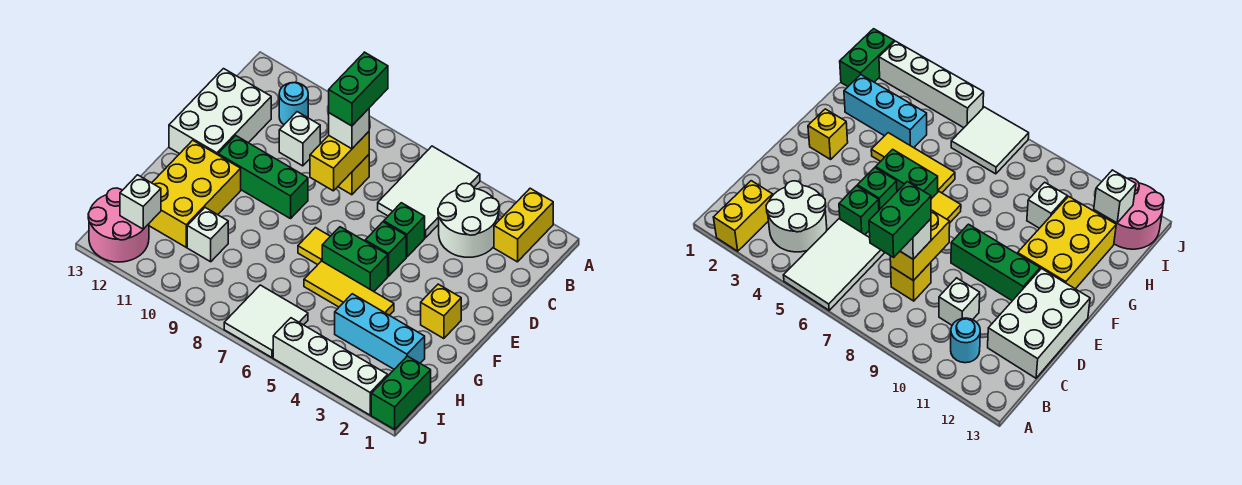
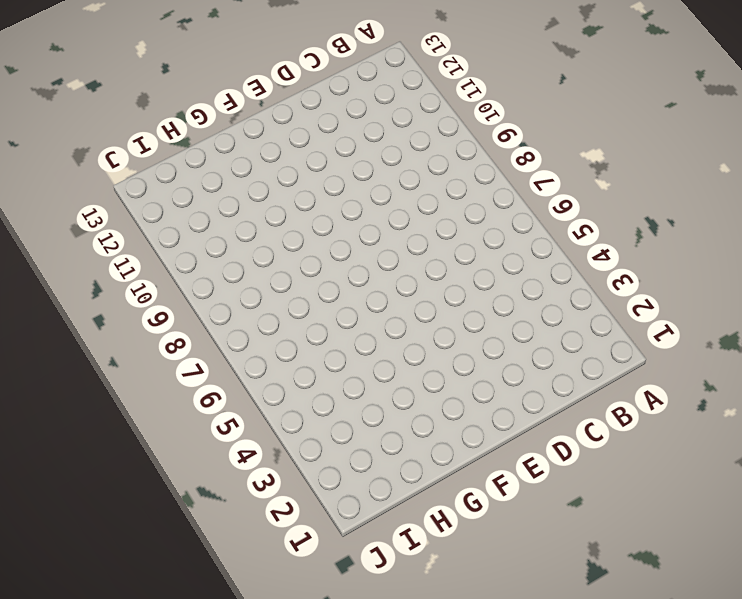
none -> yellow 1x2 brick [494,188,553,262]
none -> white 2x3 tile [378,146,480,238]
none -> white 2x2 round brick [438,183,499,257]

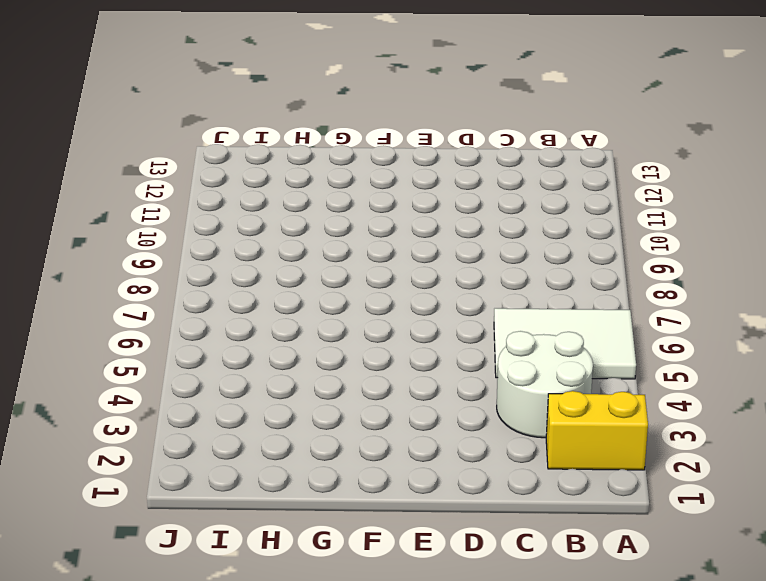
none -> cyan 1x1 round brick [279,83,308,124]
none -> yellow 1x1 brick [338,155,369,195]
none -> white 1x1 brick [279,112,320,166]

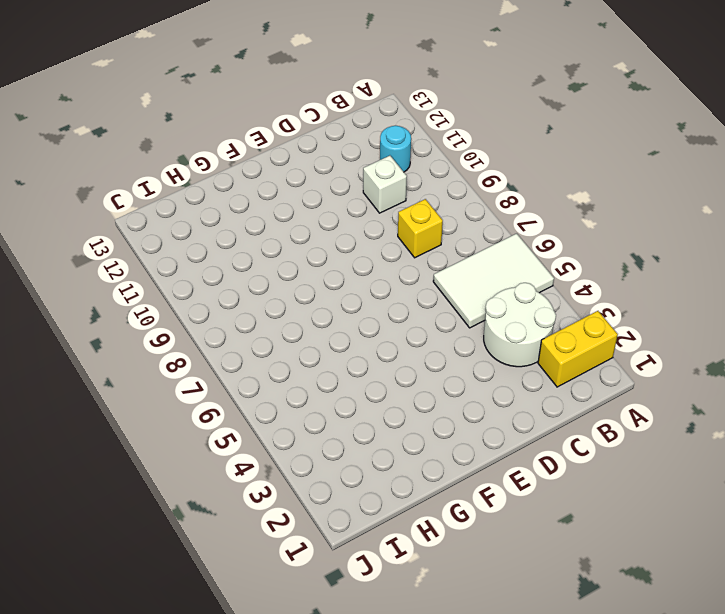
none -> white 2x3 brick [169,69,271,155]
none -> green 1x1 brick [384,203,425,257]
none -> green 1x1 brick [365,222,406,276]

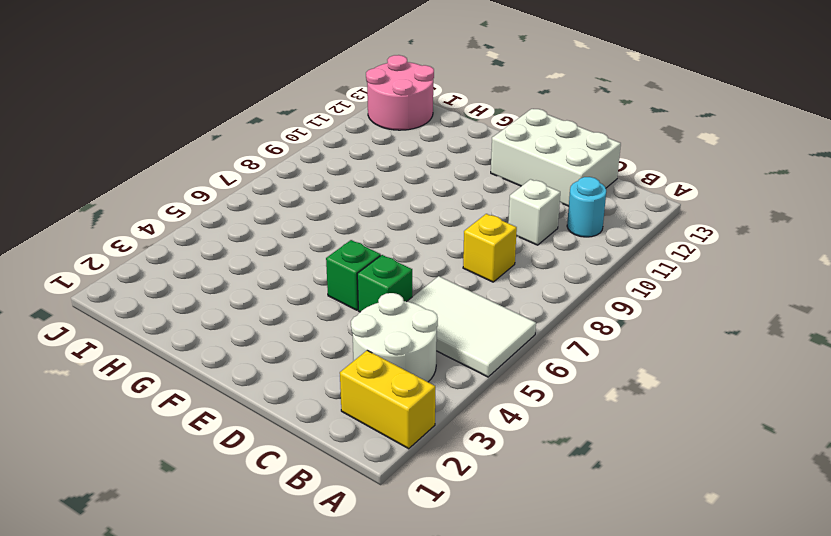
none -> green 1x3 brick [218,136,308,219]
none -> yellow 1x1 brick [421,284,461,339]
none -> green 1x2 brick [322,227,388,291]

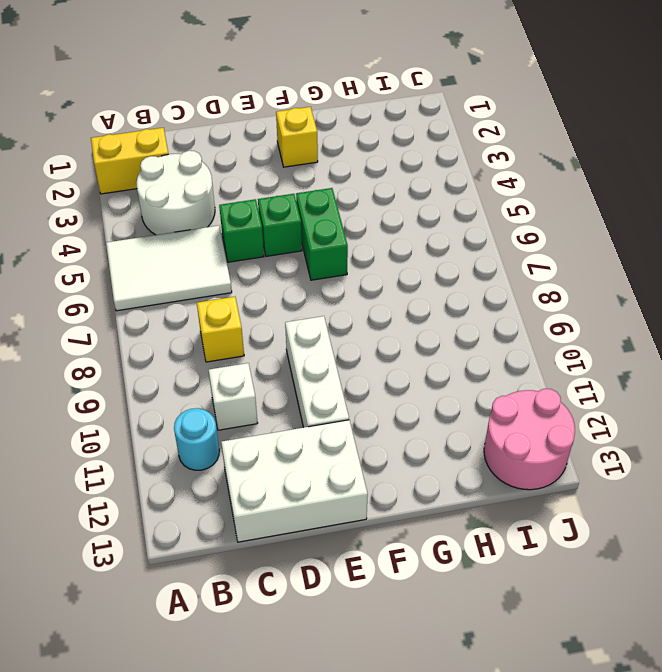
white 1x3 brick [285,316,349,427] -> green 1x3 brick [218,136,308,219]
none -> yellow 1x1 tile [298,228,330,265]
none -> yellow 2x3 brick [149,140,241,247]
none -> yellow 1x3 tile [304,261,394,315]

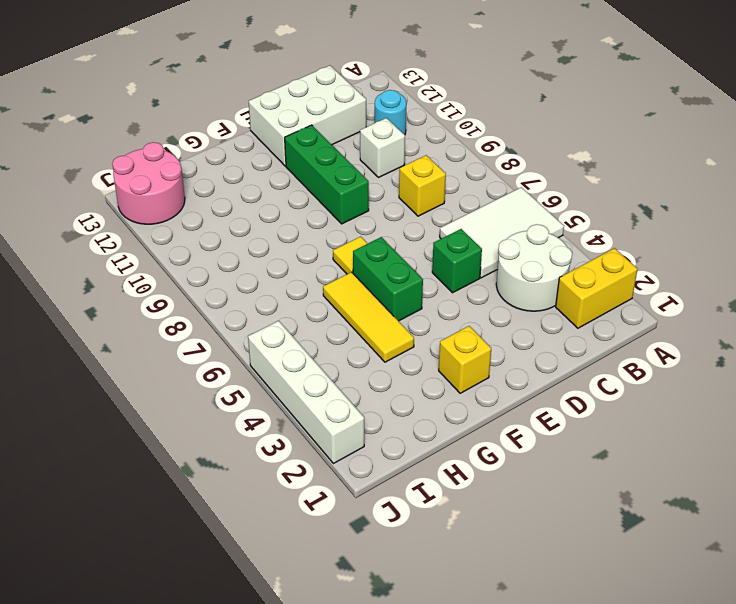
none -> green 1x1 brick [365,222,406,276]
none -> yellow 2x3 brick [149,140,241,247]
none -> cyan 1x3 brick [335,294,425,369]

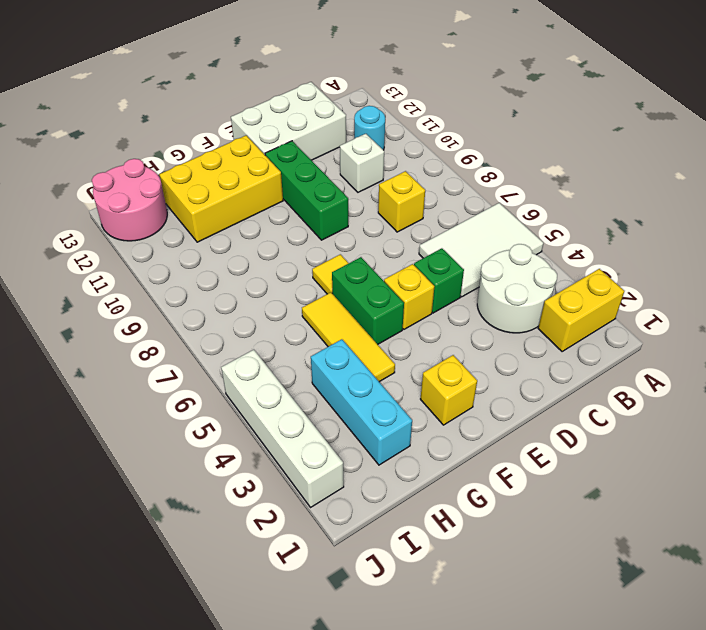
yellow 1x1 brick [384,264,434,329] -> green 1x1 brick [365,222,406,276]
none -> white 1x1 brick [187,208,228,262]
none -> green 1x2 brick [371,356,431,429]
none -> white 2x2 tile [224,285,308,357]

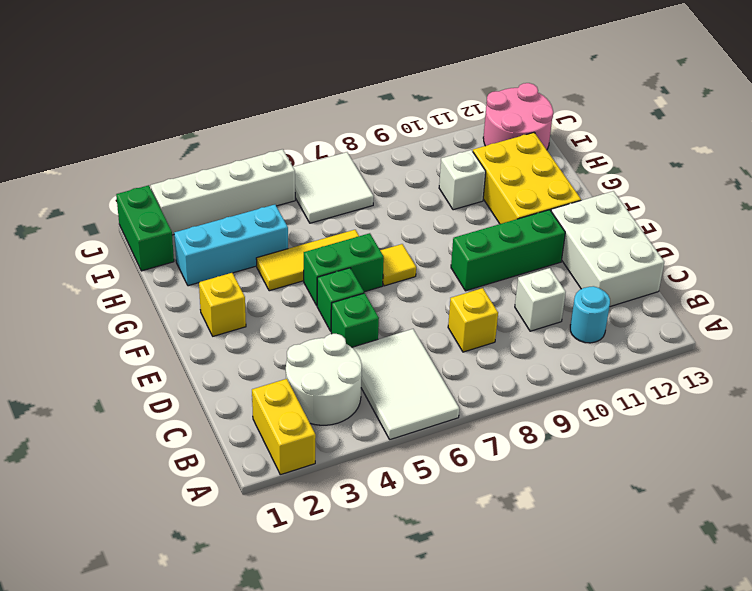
none -> yellow 1x2 brick [310,132,369,191]
none -> white 1x1 brick [120,175,161,229]
none -> white 1x1 brick [329,109,369,149]

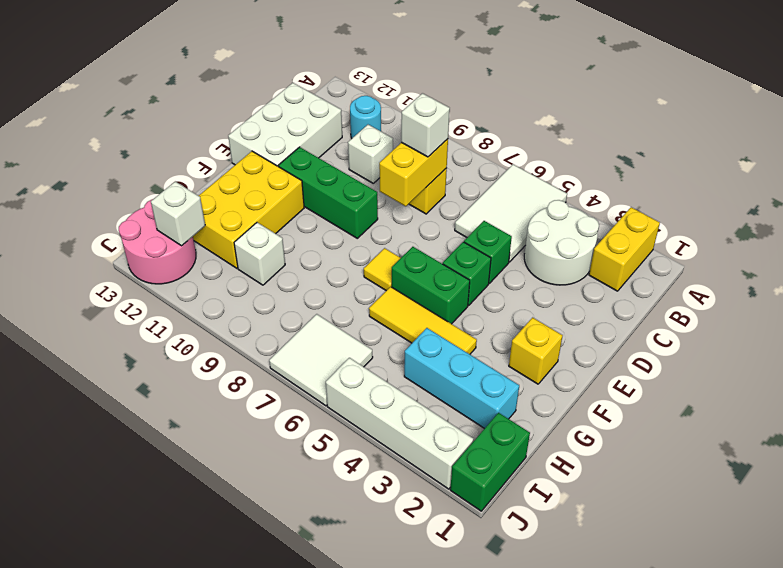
none -> green 1x2 brick [329,52,388,126]

